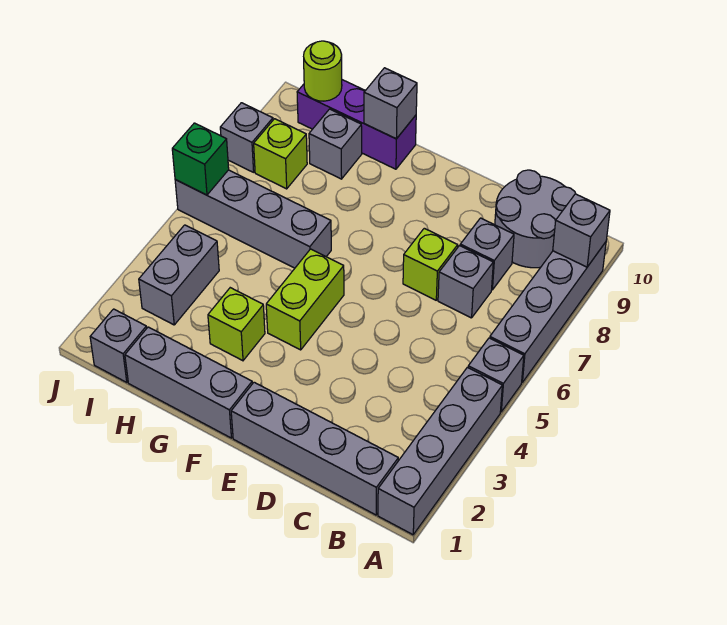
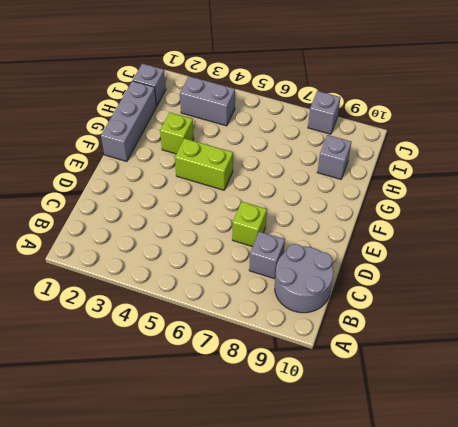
none -> grey 1x4 brick [378,367,502,535]
none -> grey 1x1 brick [468,338,524,412]
none -> grey 1x4 brick [490,242,606,382]

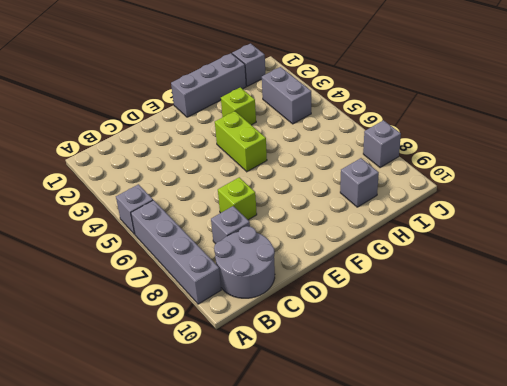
none -> grey 1x4 brick [378,367,502,535]
none -> grey 1x4 brick [231,382,398,515]
none -> grey 1x1 brick [438,246,493,318]

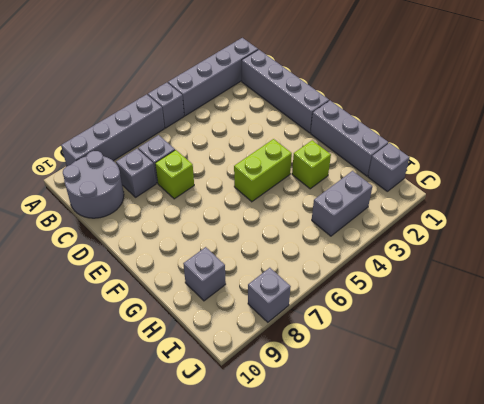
none -> grey 1x4 brick [175,170,331,268]
none -> purple 1x3 brick [297,80,416,169]
none -> lime 1x1 brick [254,119,307,189]

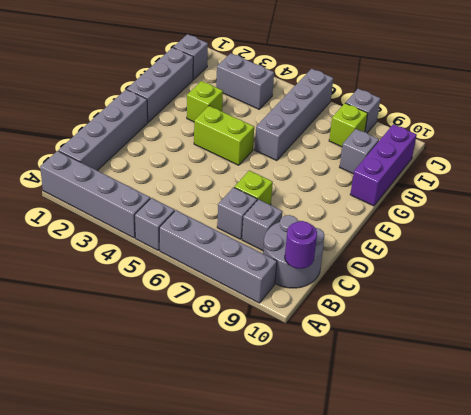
purple 1x1 round brick [285,221,317,269] -> none
none -> grey 1x1 brick [553,194,610,267]
none -> grey 1x1 brick [364,68,417,139]
none -> lime 1x1 round brick [304,41,342,101]

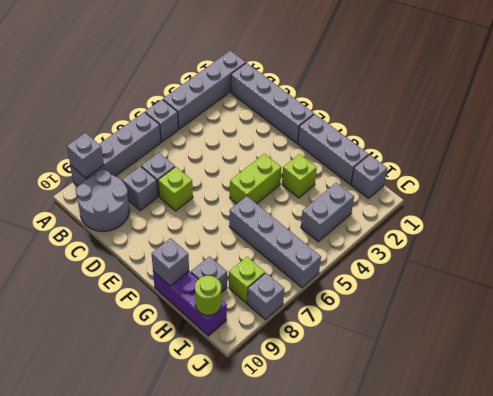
none -> green 1x1 brick [172,123,229,195]

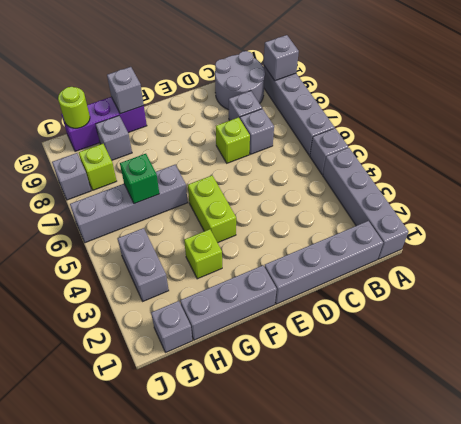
green 1x1 brick [120,154,159,204] -> green 1x1 brick moved to [172,123,229,195]

